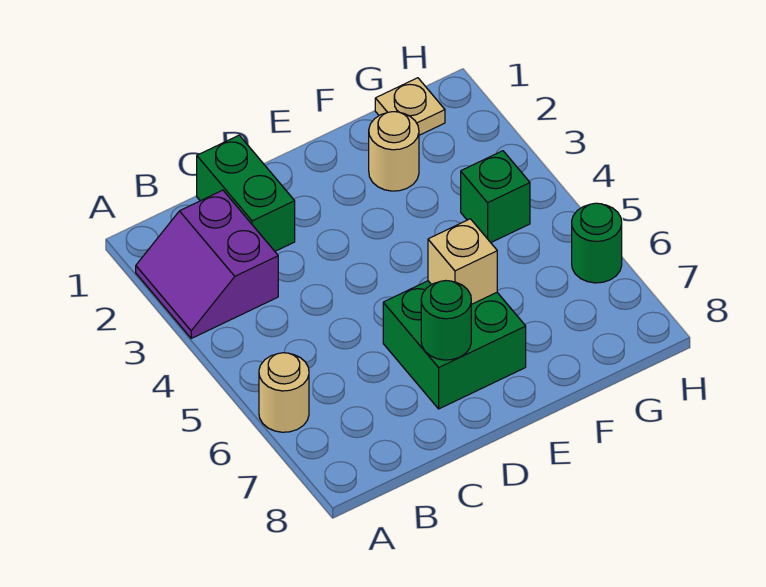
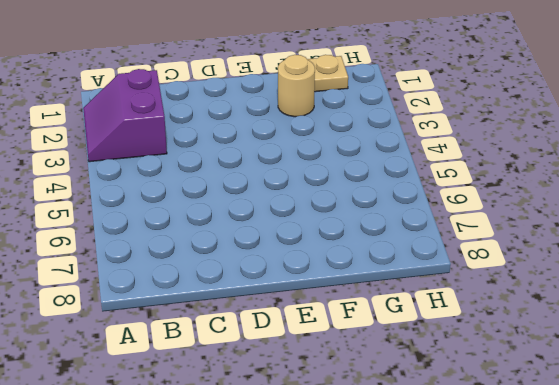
none -> tan 1x1 round brick [259,353,309,432]
none -> green 1x2 brick [197,135,295,251]

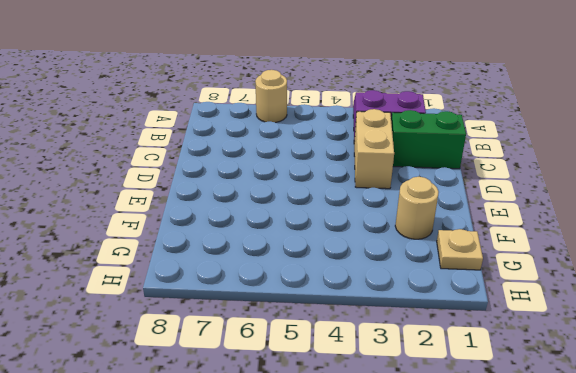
tan 1x2 brick [354,109,394,189] -> none
none -> green 2x2 brick [383,281,526,409]
none -> green 1x1 brick [461,151,530,242]

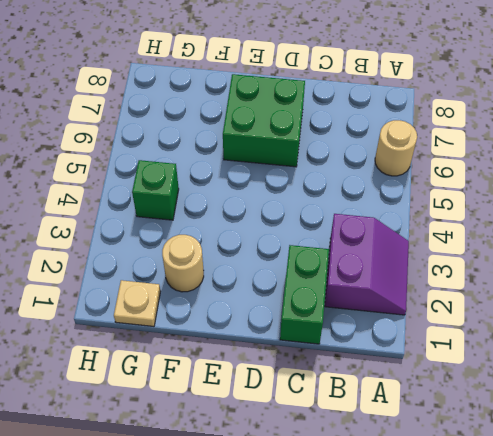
none -> green 1x1 round brick [572,203,622,283]
none -> green 1x1 round brick [421,281,471,360]

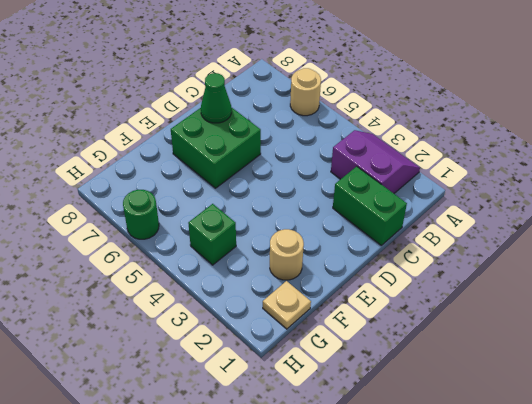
green 1x1 cone [201,73,231,123] -> green 1x1 round brick [421,281,471,360]
none -> tan 1x1 brick [428,219,497,304]

